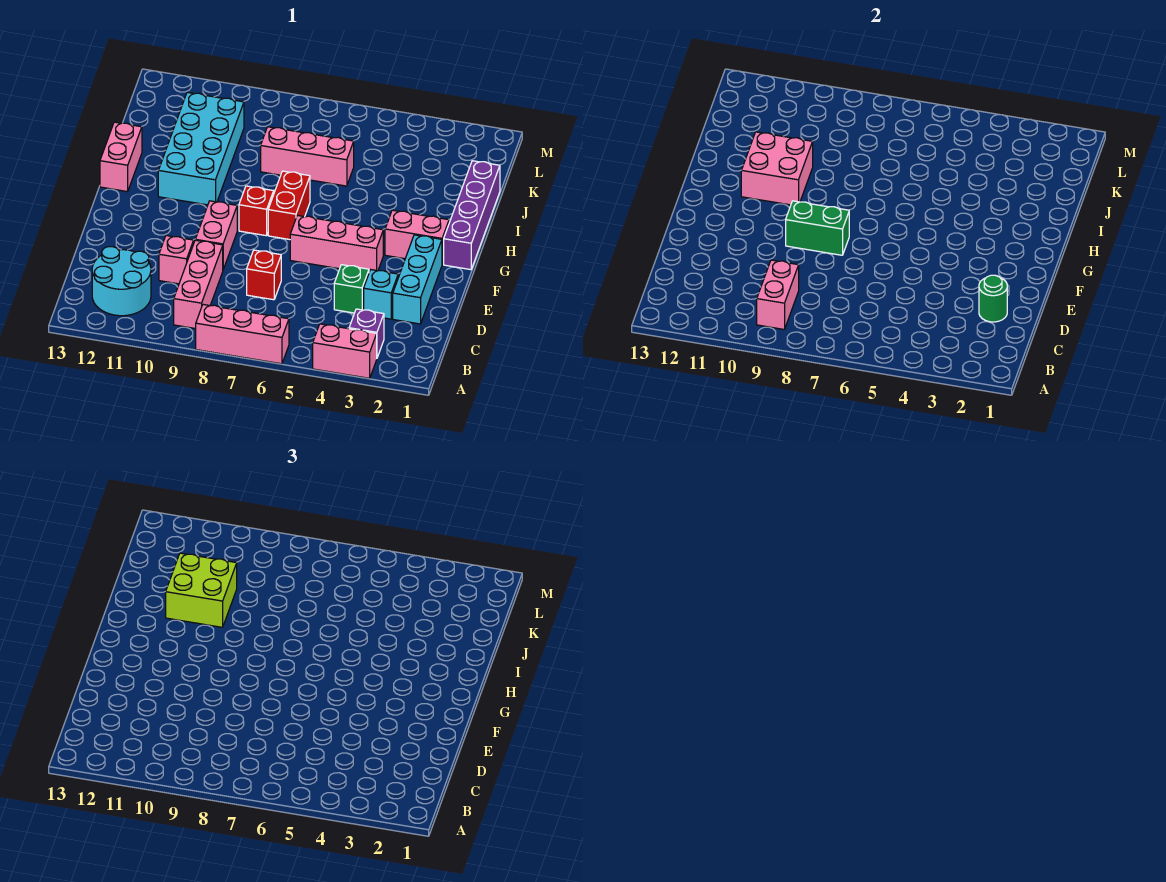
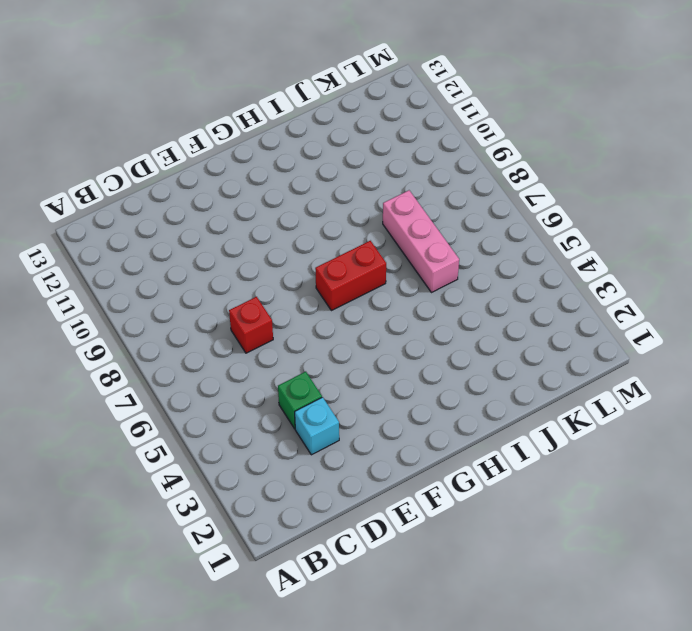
none -> pink 1x2 brick [313,324,377,378]
none -> pink 1x3 brick [196,305,289,364]
none -> purple 1x1 brick [349,309,384,357]

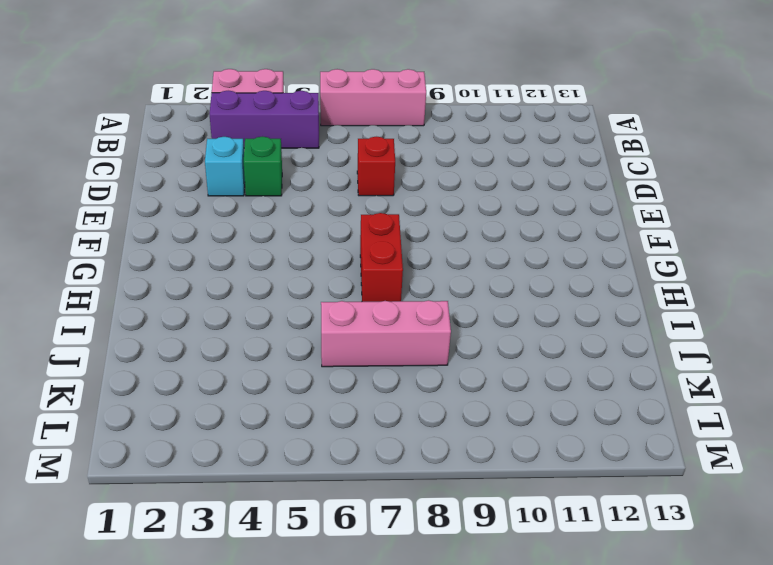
purple 1x3 brick [210,91,319,148] -> purple 1x1 brick [349,309,384,357]
none -> pink 1x3 brick [174,240,223,329]
none -> cyan 2x2 round brick [92,247,151,316]
none -> cyan 1x3 brick [393,235,442,324]

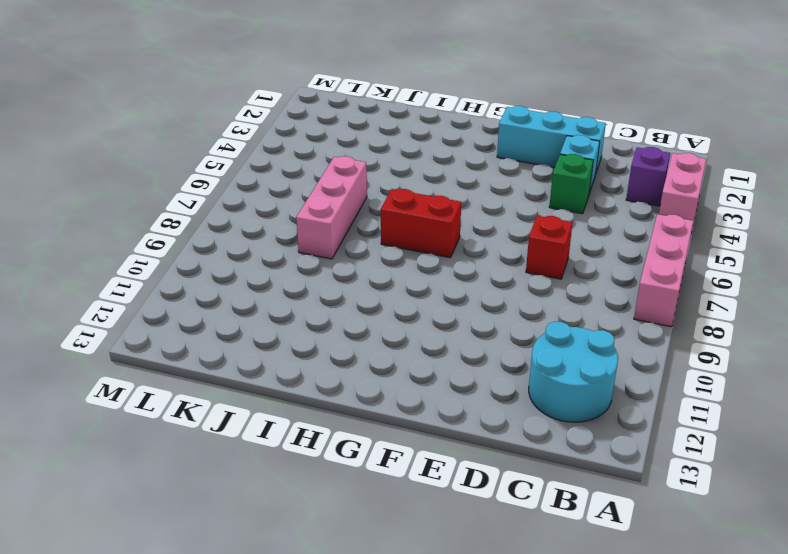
none -> pink 1x3 brick [174,240,223,329]
none -> pink 1x1 brick [159,236,194,284]
none -> pink 1x2 brick [195,201,237,269]

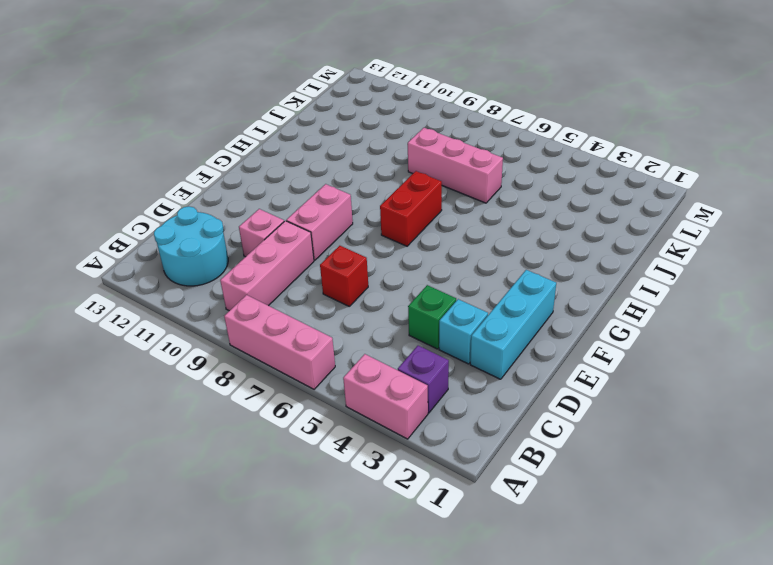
none -> pink 1x3 brick [290,215,383,272]
none -> purple 1x4 brick [444,161,500,270]
none -> pink 1x2 brick [385,210,449,264]

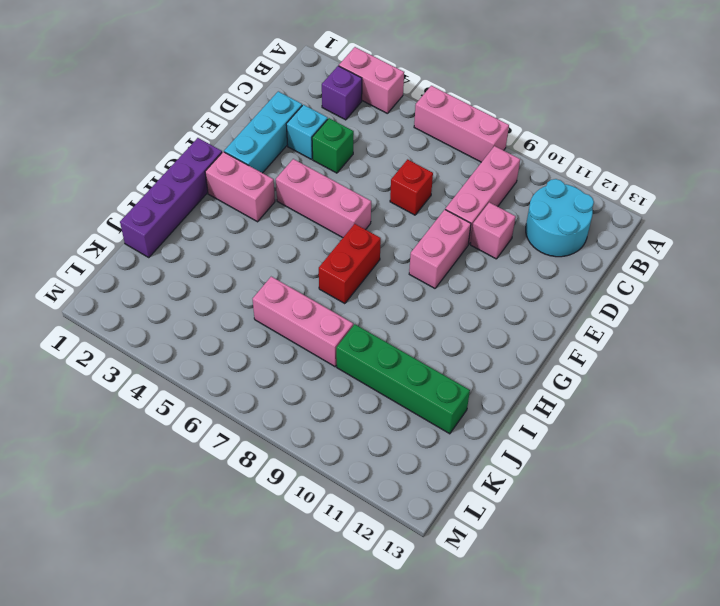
green 1x4 brick [336,324,470,434] -> cyan 2x4 brick [158,92,244,205]
none -> red 1x1 brick [239,186,274,236]
none -> pink 1x2 brick [100,122,142,192]
none -> pink 1x2 brick [757,260,799,329]

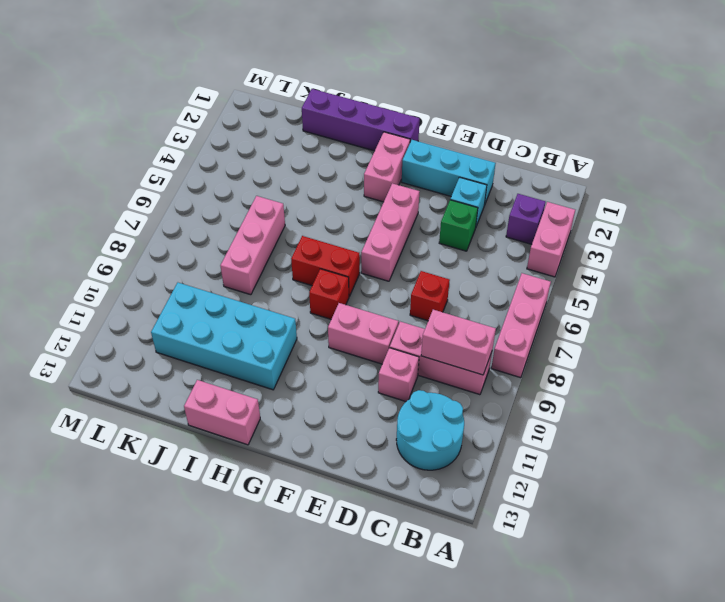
none -> green 1x1 round brick [979,275,1007,322]
none -> green 1x2 brick [786,201,849,255]
none -> pink 2x2 brick [741,132,813,205]

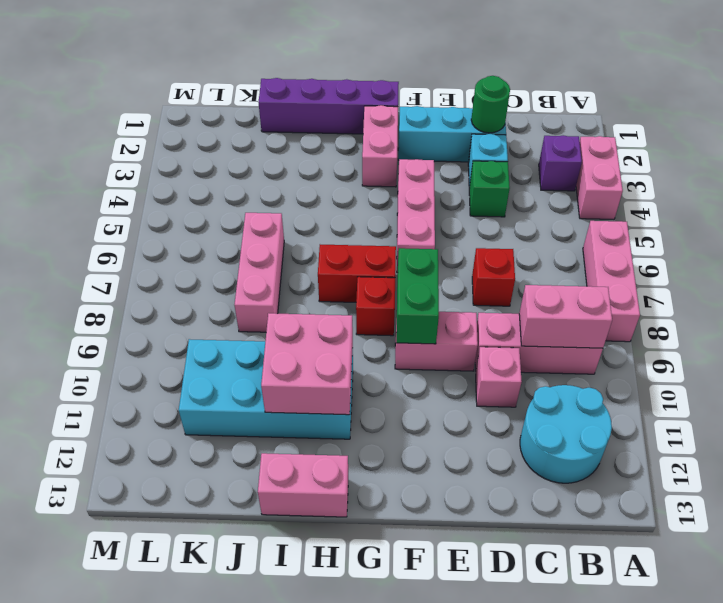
none -> lime 2x2 brick [166,553,237,627]

